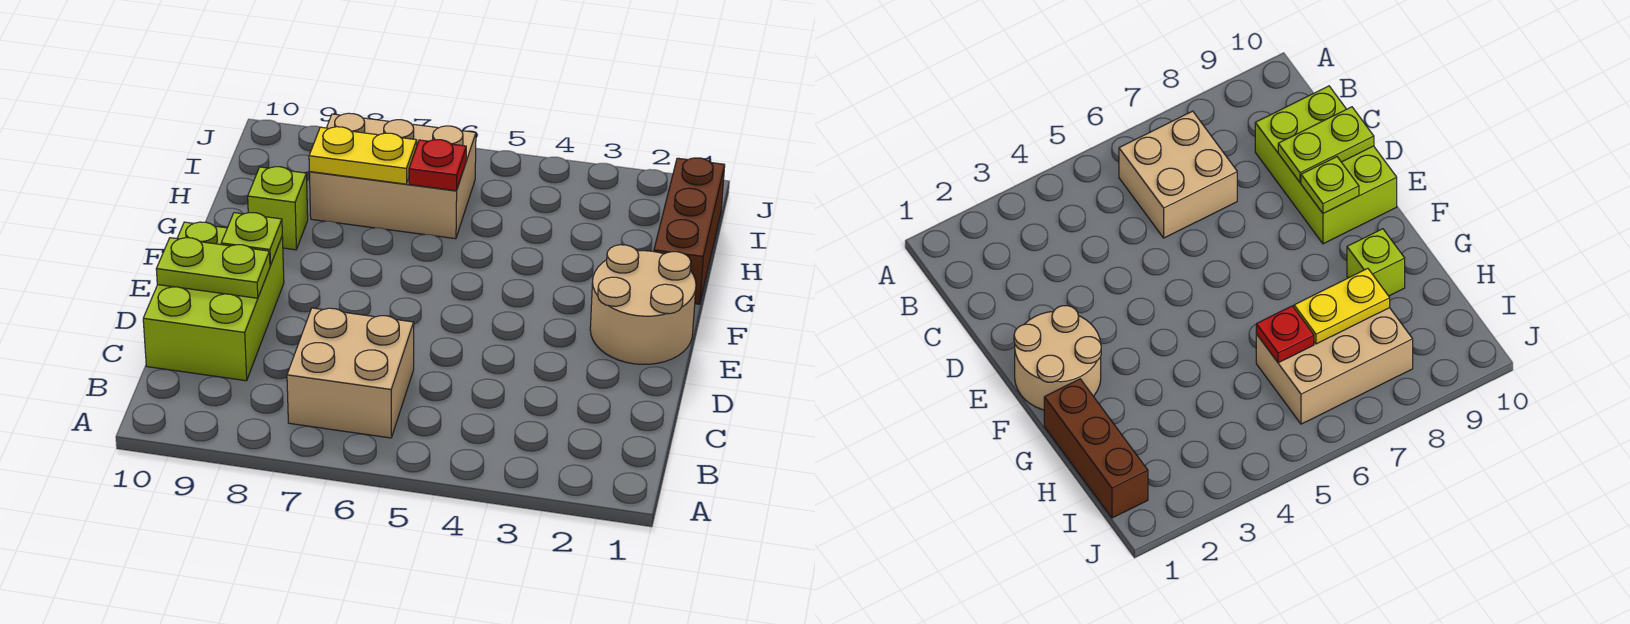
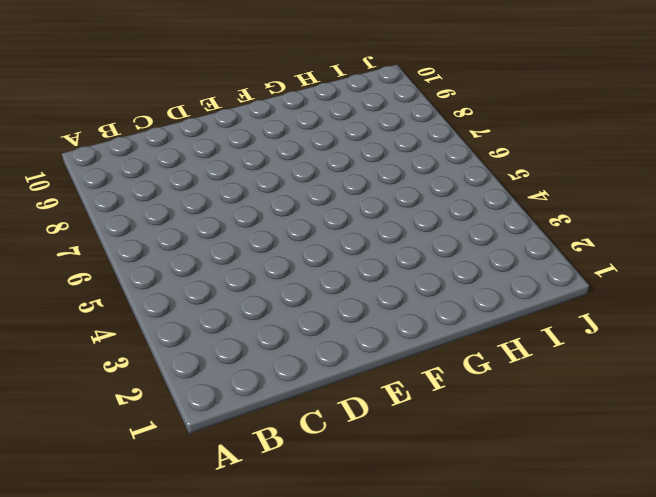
none -> tan 2x2 brick [287,308,414,438]
none -> lime 2x3 brick [143,222,284,381]

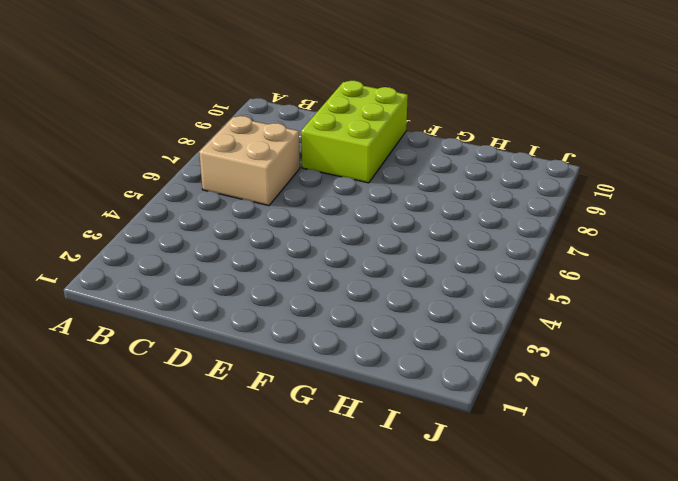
lime 2x3 brick [301,81,408,183] -> lime 2x3 brick turned to [143,222,284,381]
none -> tan 2x2 round brick [590,245,696,364]
none -> brown 1x3 brick [654,158,725,304]

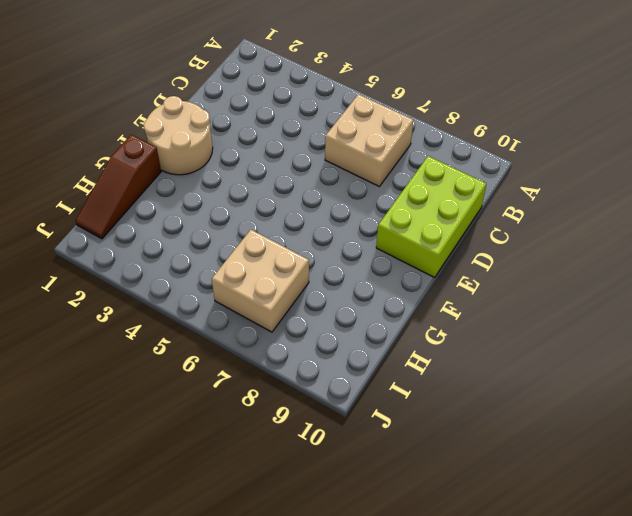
brown 1x3 slope [76,135,161,239] -> brown 1x3 brick [654,158,725,304]
tan 2x2 brick [212,230,309,332] -> tan 2x3 brick [309,113,476,239]
none -> lime 1x1 brick [248,167,308,250]
none -> lime 1x2 plate [156,238,270,298]

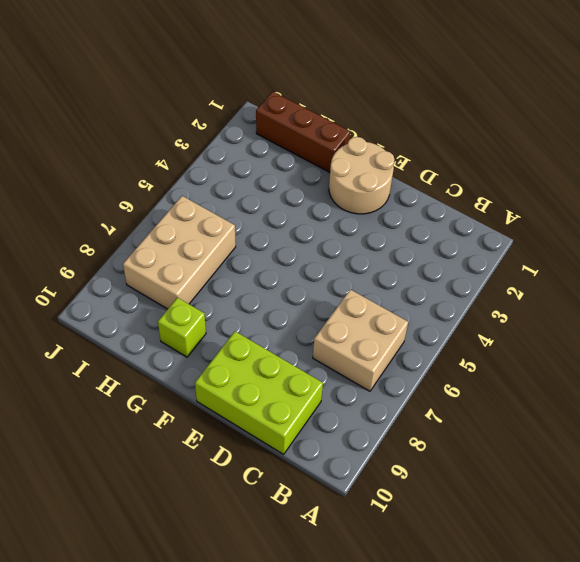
none -> lime 1x2 plate [156,238,270,298]
none -> lime 1x1 plate [221,213,282,265]

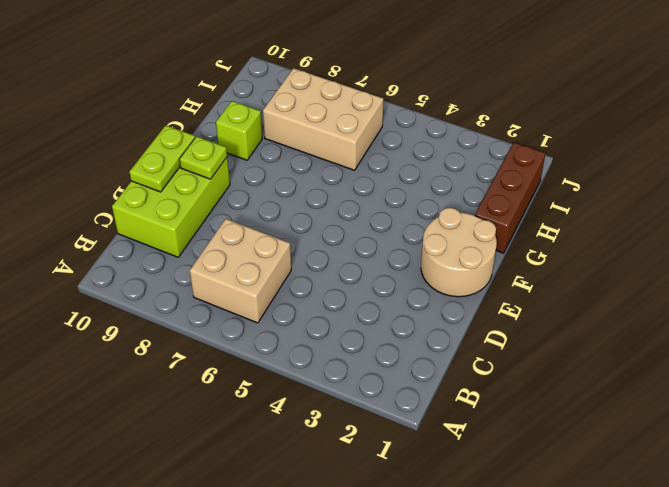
lime 1x2 plate [129,125,195,192] -> lime 1x2 plate turned to [156,238,270,298]
none -> red 1x1 plate [409,140,466,191]
none -> yellow 1x2 plate [309,127,417,184]

